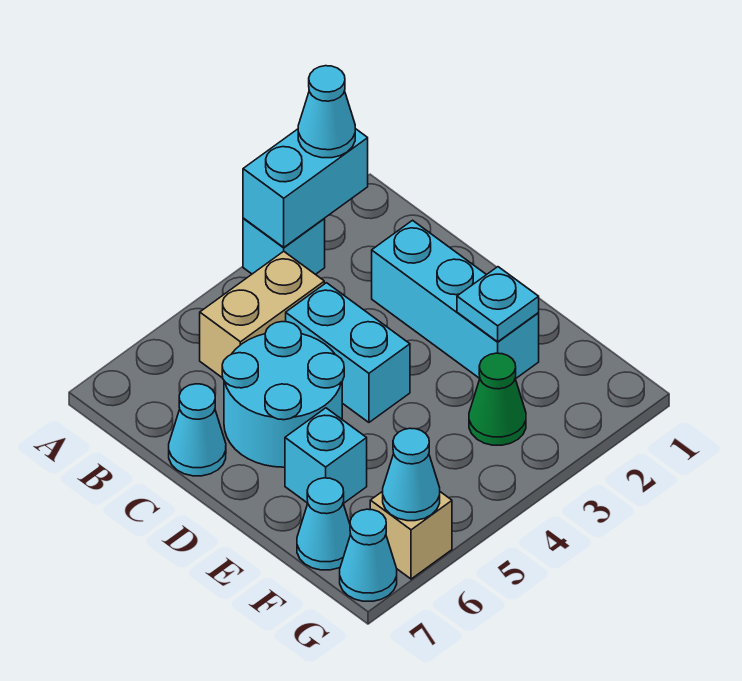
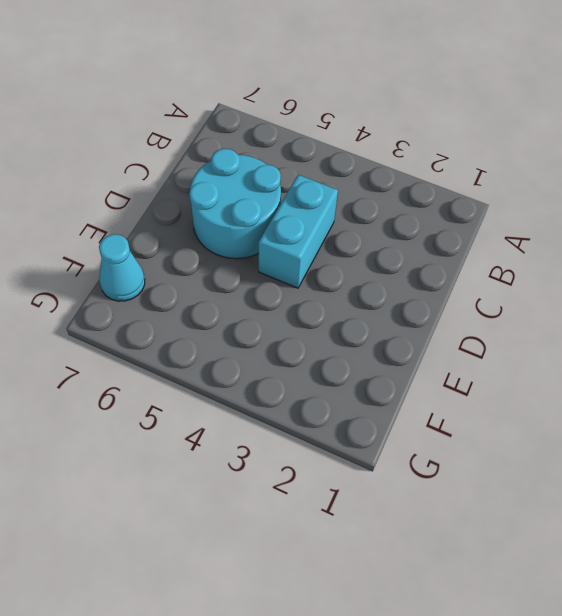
none -> cyan 1x1 brick [243,218,325,274]
none -> tan 1x2 brick [200,251,324,378]
none -> cyan 1x3 brick [372,220,539,379]

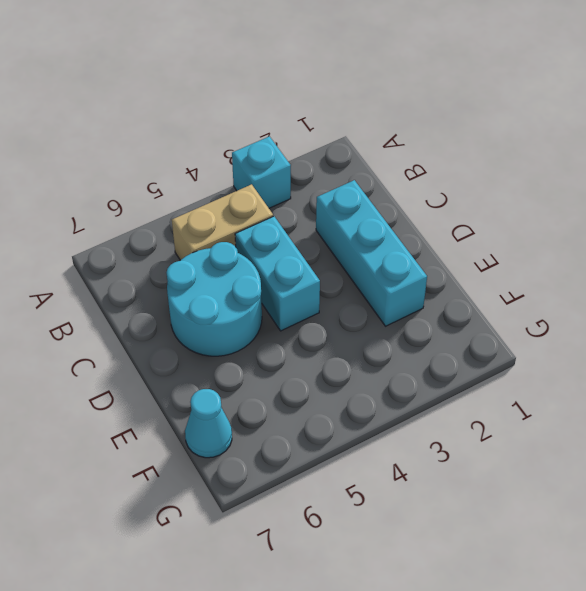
none -> cyan 1x1 cone [169,384,226,476]
none -> cyan 1x1 brick [285,408,367,504]
none -> green 1x1 cone [469,353,526,445]

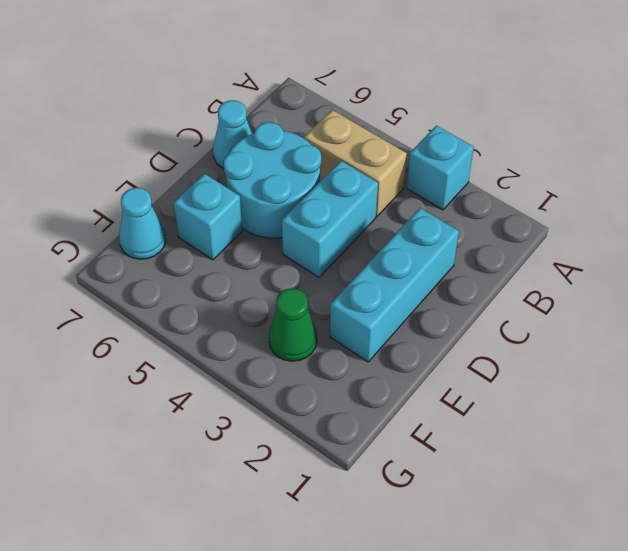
none -> tan 1x1 brick [370,491,452,579]
none -> cyan 1x1 cone [340,509,397,601]
none -> cyan 1x2 brick [243,129,368,248]

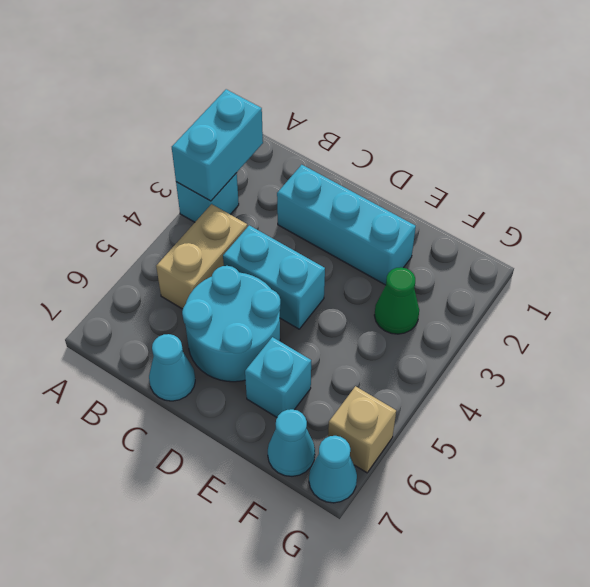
none -> cyan 1x1 plate [457,267,539,342]
none -> cyan 1x1 cone [383,428,440,521]
none -> cyan 1x1 cone [298,66,355,158]

